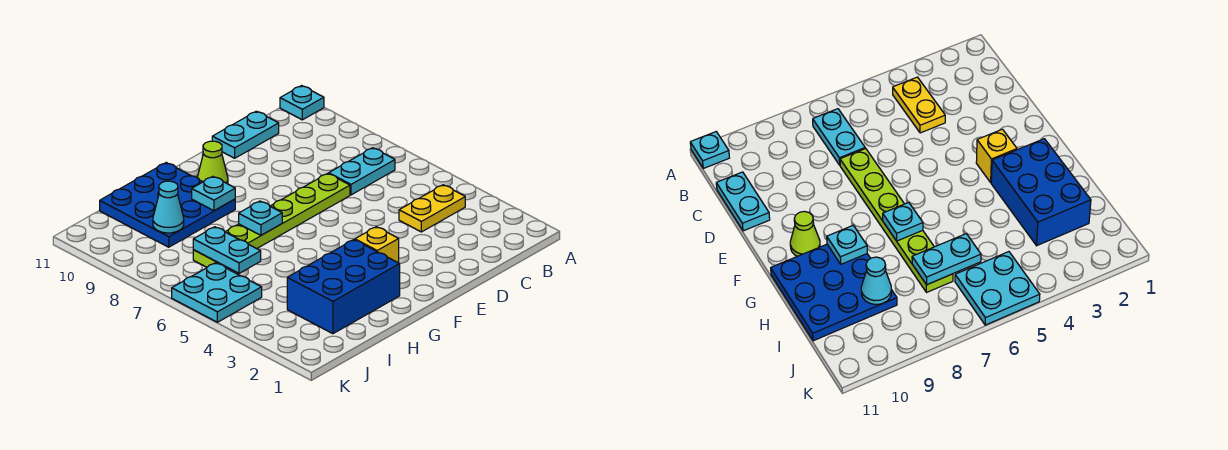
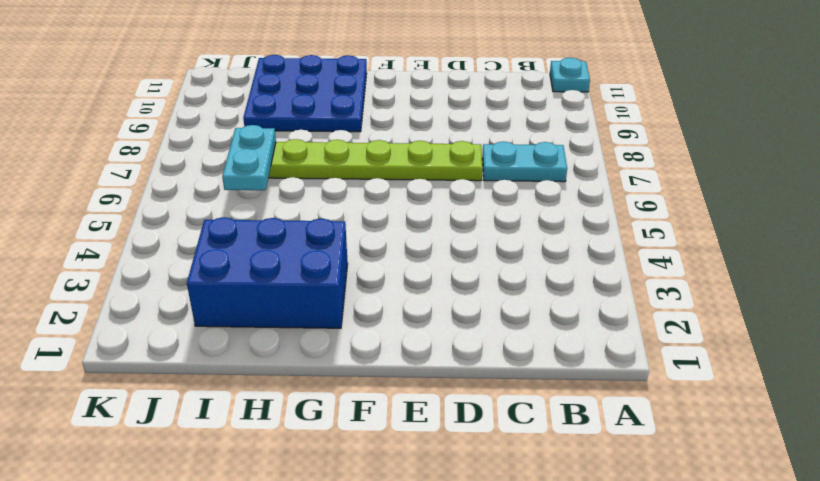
none -> yellow 1x2 plate [399,185,465,232]
none -> cyan 1x2 plate [212,111,279,158]
none -> yellow 1x1 brick [355,227,399,263]

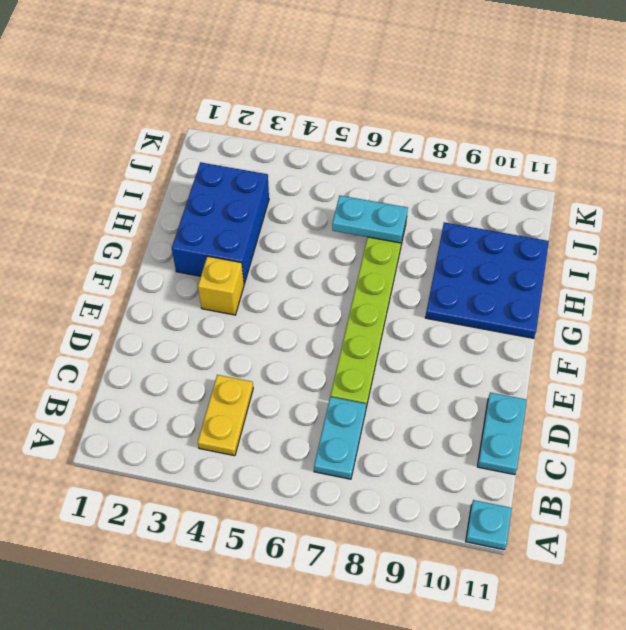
none -> lime 1x1 cone [197,141,228,184]
none -> cyan 2x2 plate [172,263,262,322]
none -> cyan 1x1 plate [239,201,282,235]

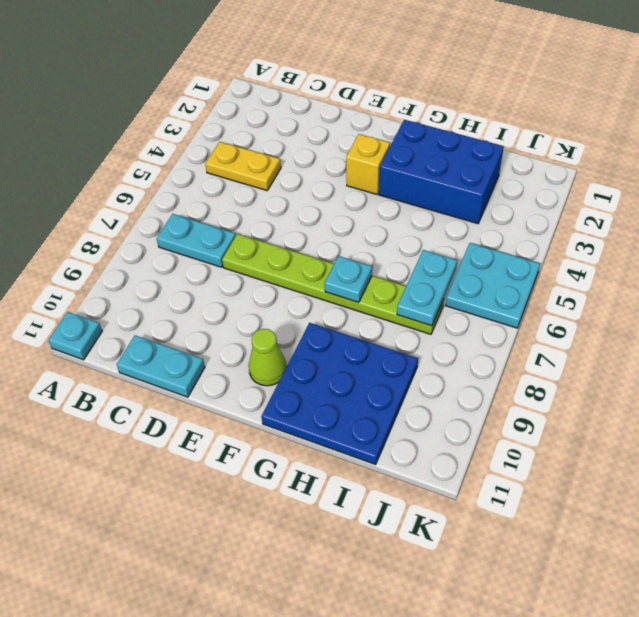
none -> cyan 1x1 plate [192,177,235,211]
none -> cyan 1x1 cone [153,181,184,233]

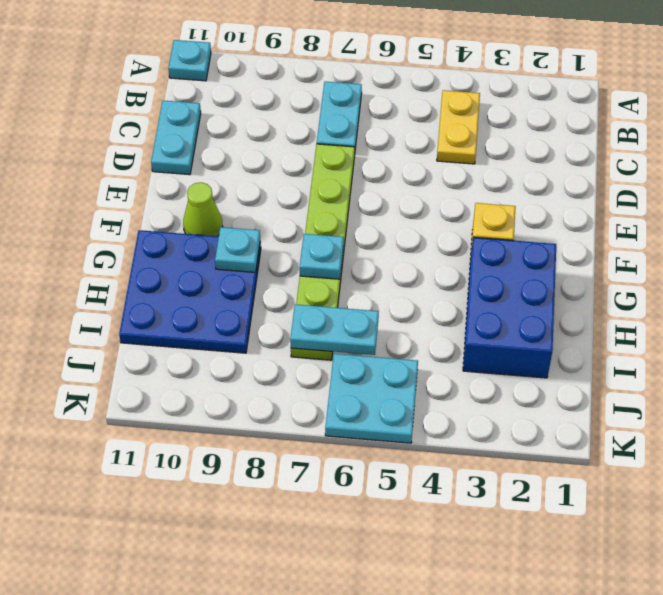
none -> cyan 1x1 cone [153,181,184,233]

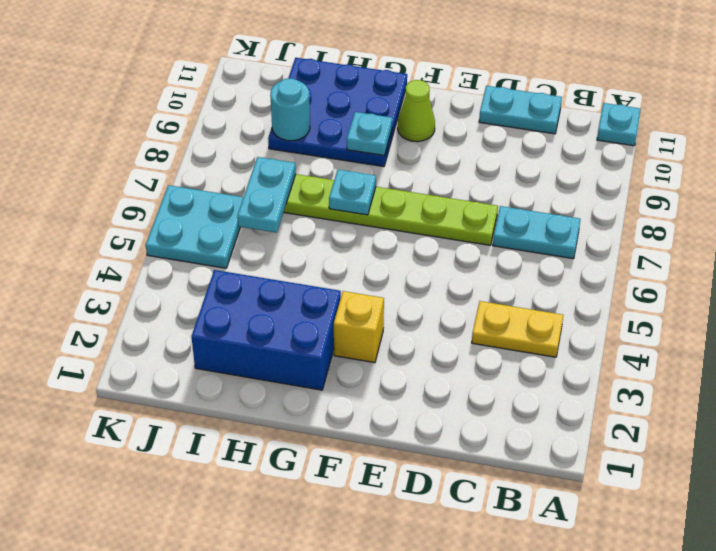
cyan 1x1 round brick [270,78,310,141] -> cyan 1x1 cone [153,181,184,233]

